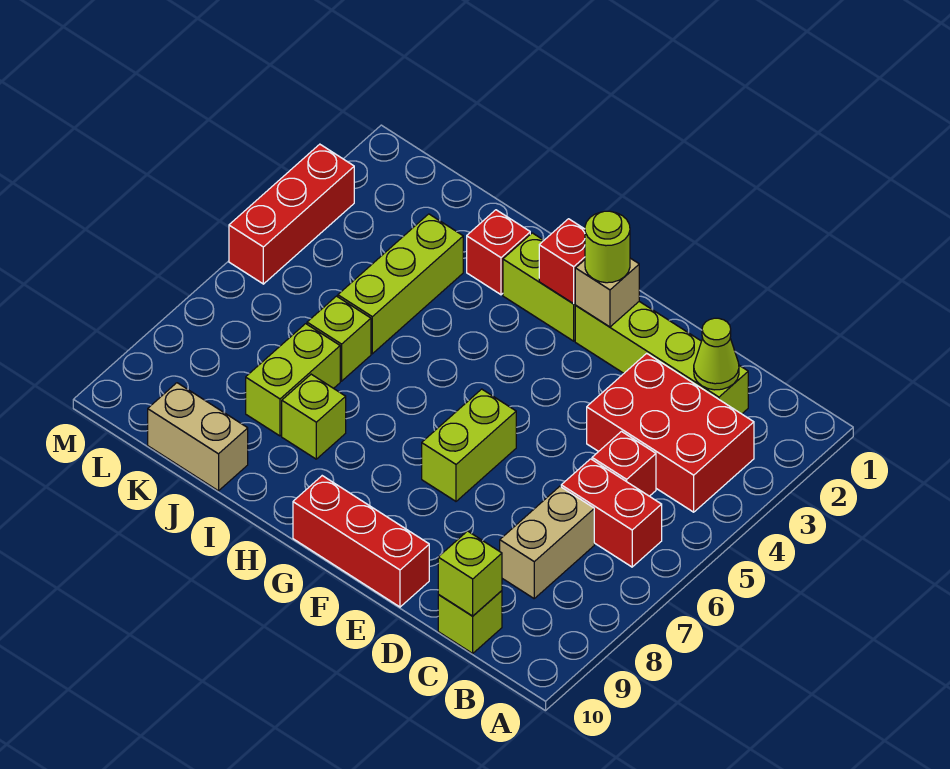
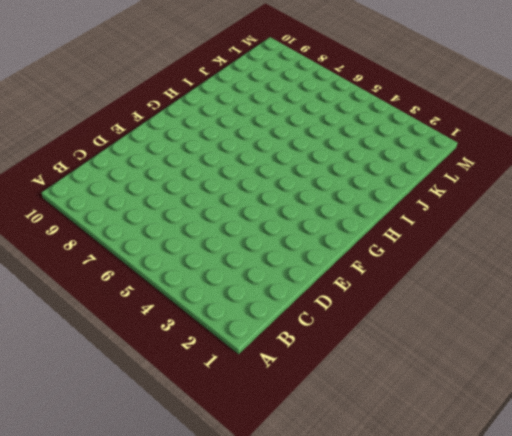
none -> red 2x3 brick [587,353,754,512]
none -> red 1x2 brick [561,459,662,567]
none -> lime 1x4 brick [575,302,748,414]

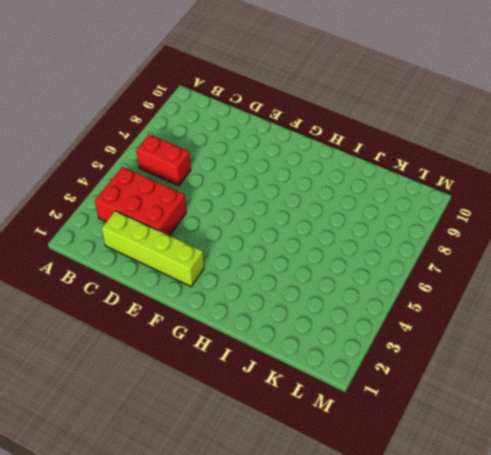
none -> red 1x1 brick [592,432,656,496]
none -> tan 1x2 brick [500,486,594,598]
none -> lime 1x1 brick [438,591,502,653]

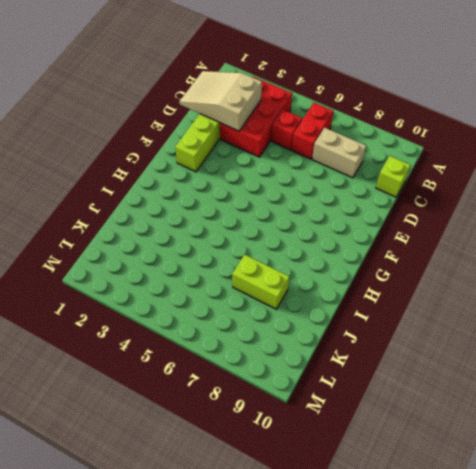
tan 2x3 slope [179,71,262,131] -> lime 1x1 cone [694,318,739,390]
none -> red 1x3 brick [293,476,429,607]
none -> lime 1x2 brick [422,389,516,501]
none -> lime 1x2 brick [503,233,576,341]

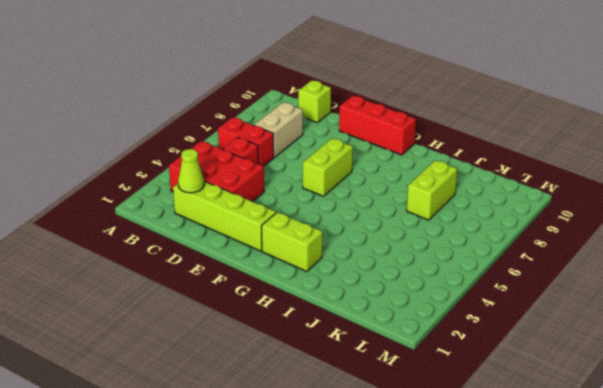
none -> red 1x1 brick [467,210,530,295]
none -> lime 1x1 brick [282,374,346,459]
none -> lime 1x3 brick [338,214,463,354]

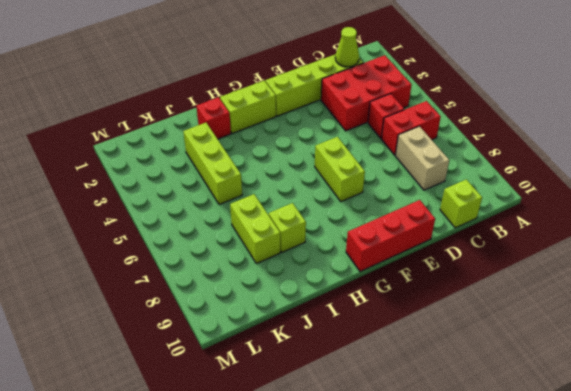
none -> lime 1x1 brick [307,296,371,381]
none -> tan 1x2 brick [148,383,248,491]
none -> red 1x3 brick [229,144,354,284]

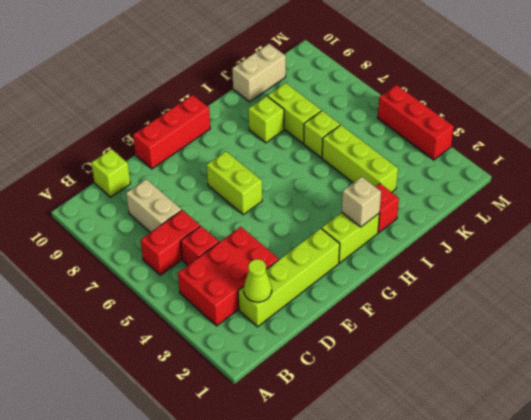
tan 1x1 brick [342,177,381,227] -> tan 1x1 brick moved to [575,258,639,327]
none -> lime 1x1 brick [438,531,502,616]
none -> red 1x1 brick [539,219,585,304]
none -> lime 1x1 round brick [585,211,630,283]

